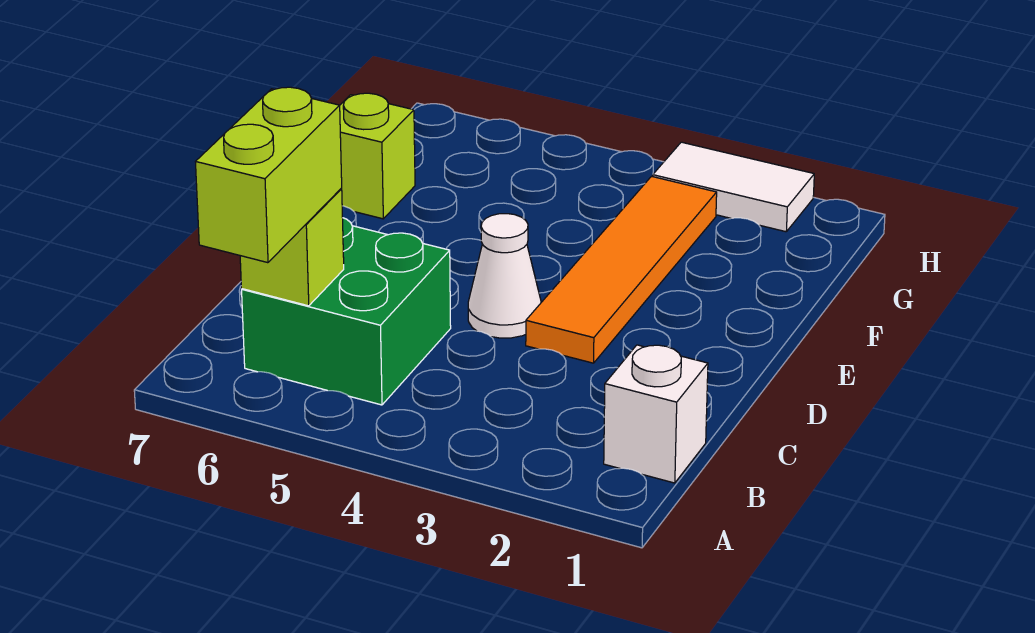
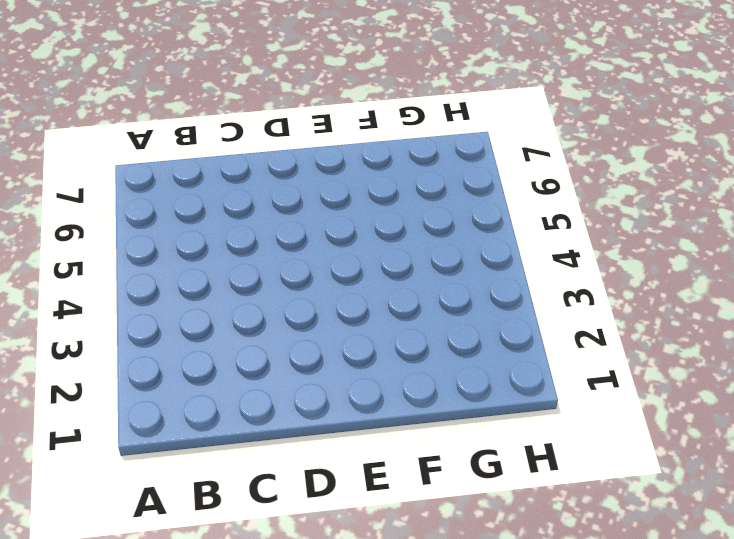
none -> white 1x1 brick [604,345,708,483]
none -> green 2x2 brick [242,218,451,405]

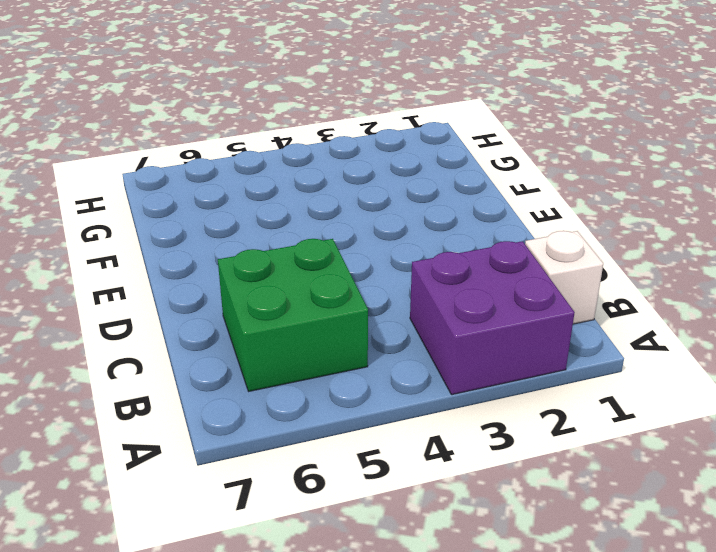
purple 2x2 brick [410,241,575,395] -> none
none -> orange 1x4 tile [526,176,717,363]
none -> white 1x1 cone [468,214,541,338]

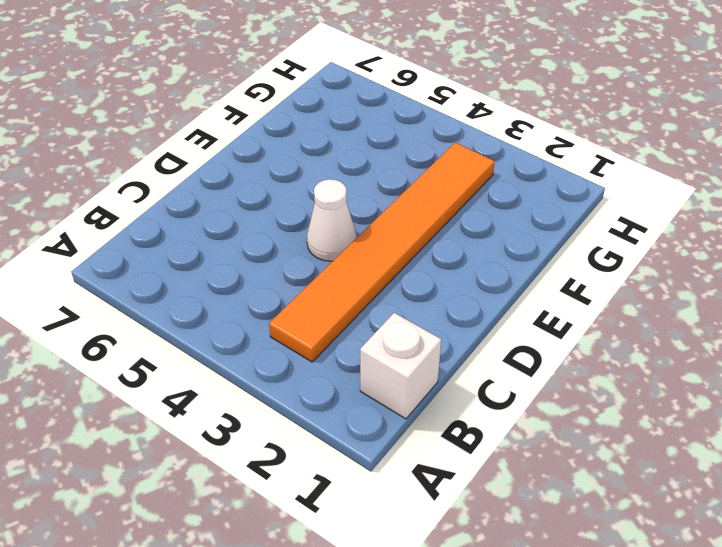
orange 1x6 tile [269,143,495,362] -> orange 1x4 tile [526,176,717,363]
none -> green 2x2 brick [242,218,451,405]
none -> lime 1x1 brick [340,93,415,219]

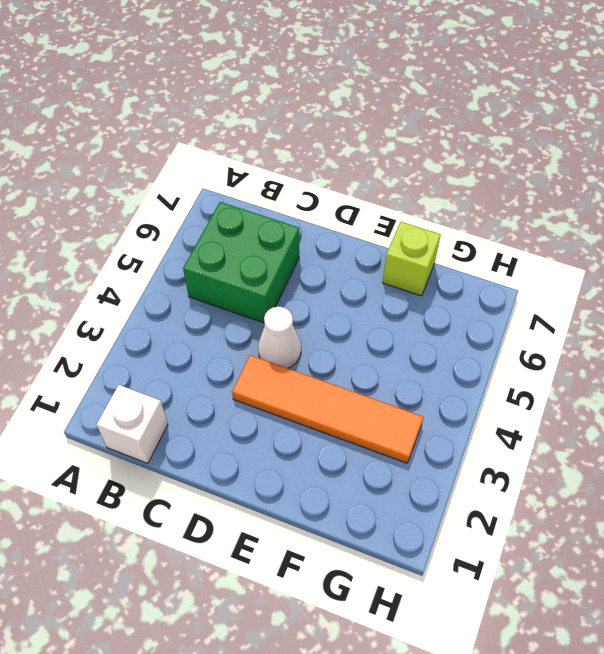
none -> white 1x2 tile [653,142,814,232]
none -> lime 1x1 brick [240,189,344,306]

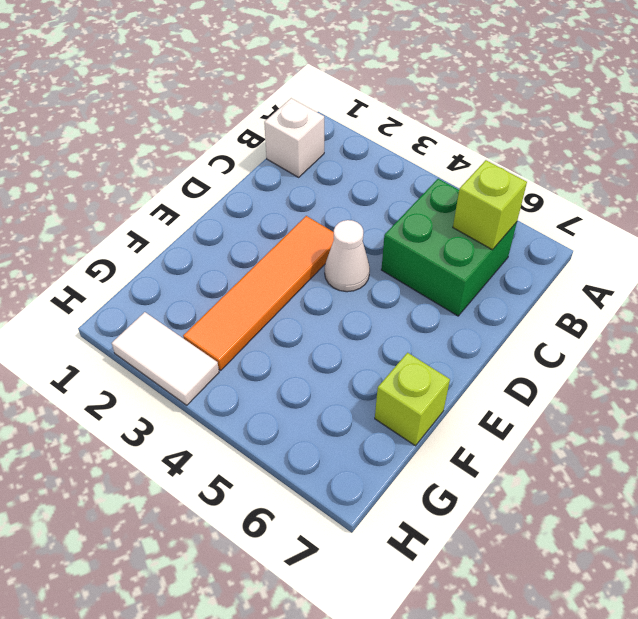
none -> lime 1x2 brick [196,87,342,263]

